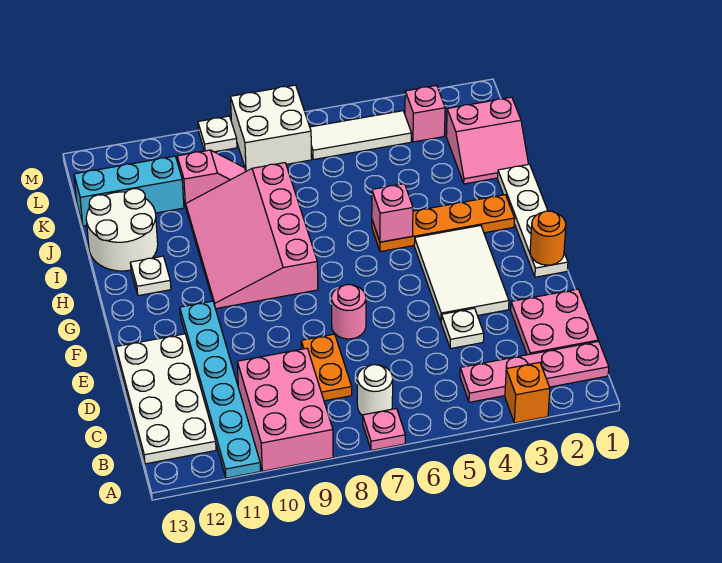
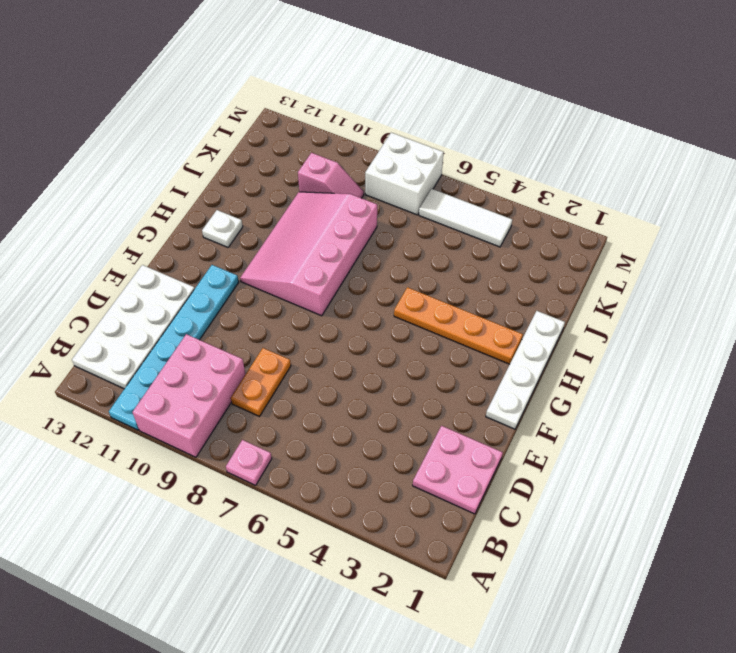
none -> orange 1x1 brick [505,362,550,423]
none -> pink 1x4 plate [460,341,609,402]
none -> white 1x1 round brick [357,365,393,416]

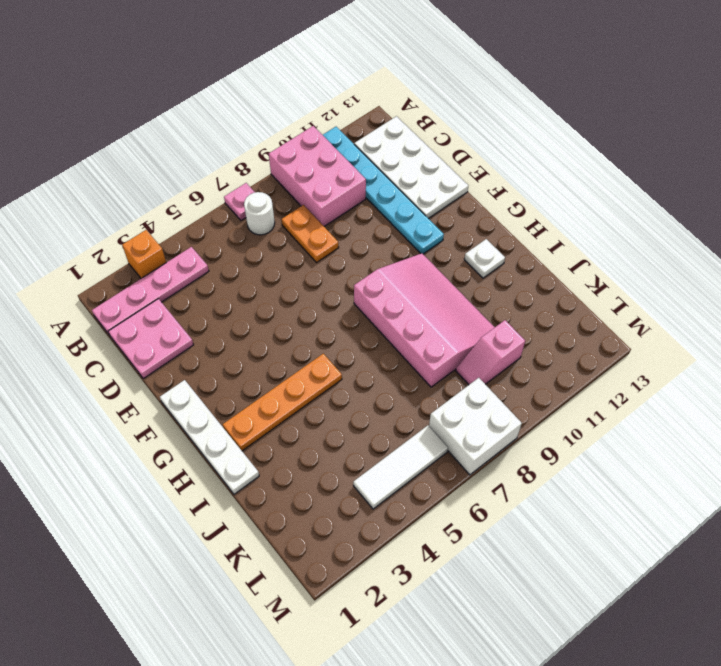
none -> white 1x1 plate [441,308,484,349]
none -> white 2x3 tile [414,226,509,321]
none -> pink 1x1 round brick [331,285,366,339]

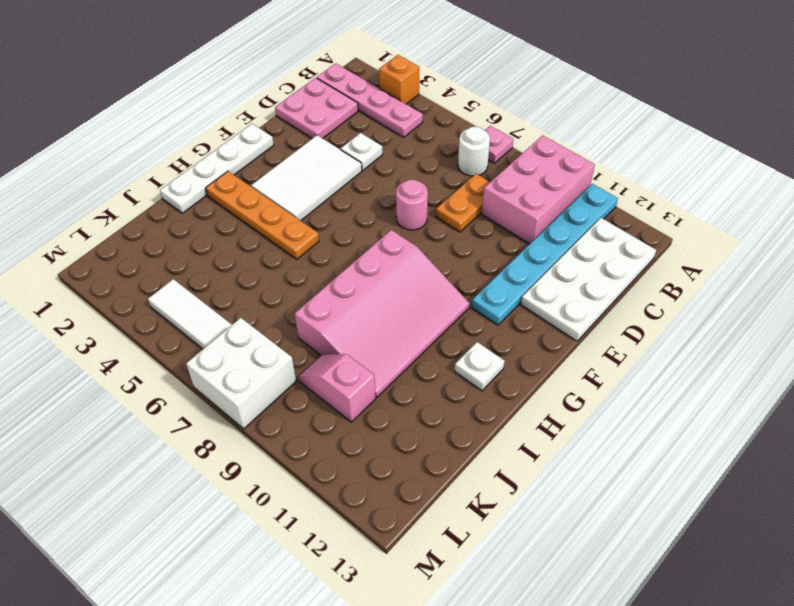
none -> white 2x2 round brick [86,189,158,271]
none -> pink 2x2 slope [446,97,528,184]
none -> cyan 1x3 brick [74,156,184,226]

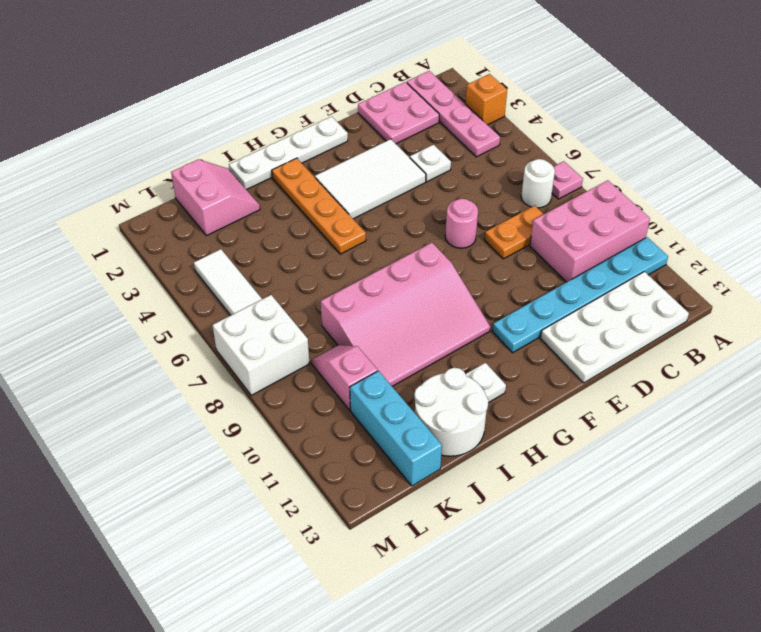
none -> pink 1x1 brick [405,85,445,142]
none -> white 1x1 plate [198,116,237,152]
none -> orange 1x1 round brick [530,211,566,265]

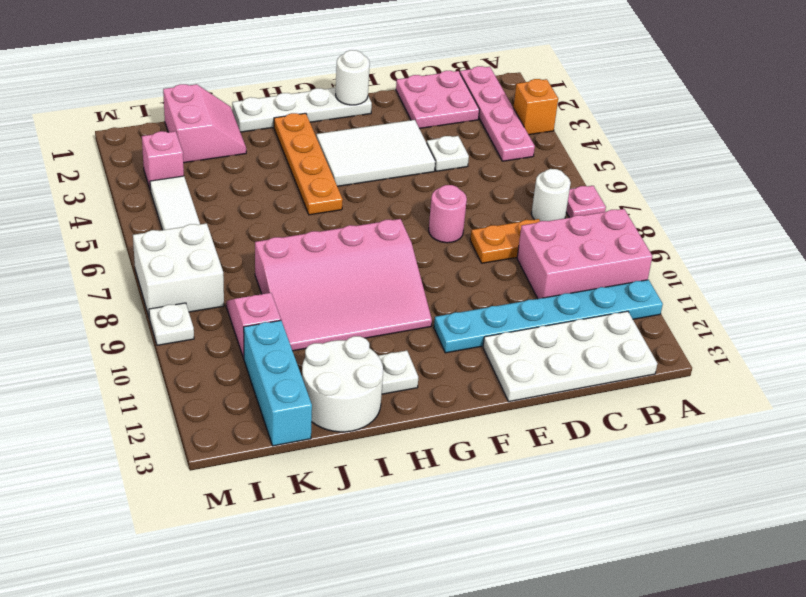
white 1x1 round brick [336,50,370,105] -> orange 1x1 round brick [530,211,566,265]
none -> pink 1x1 brick [372,184,413,242]

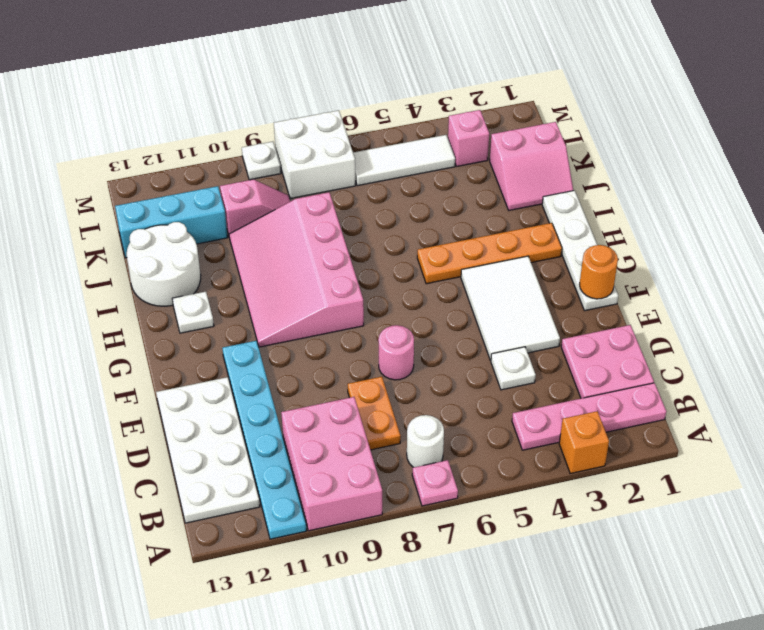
none -> pink 1x1 brick [372,184,413,242]

